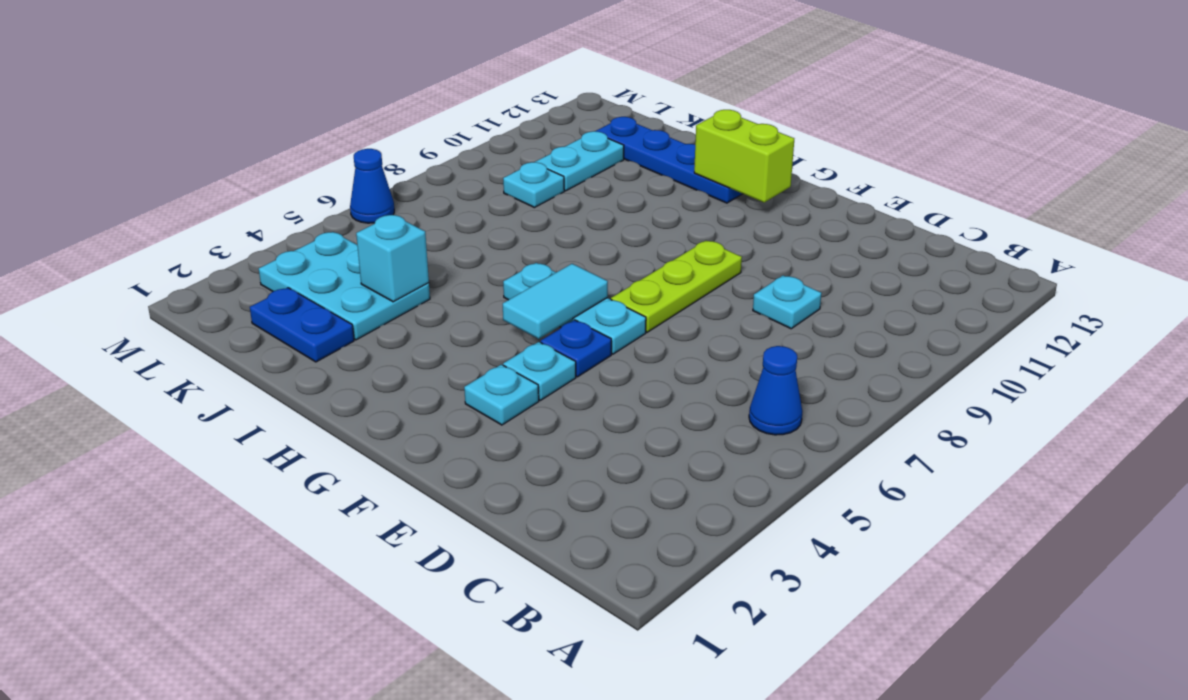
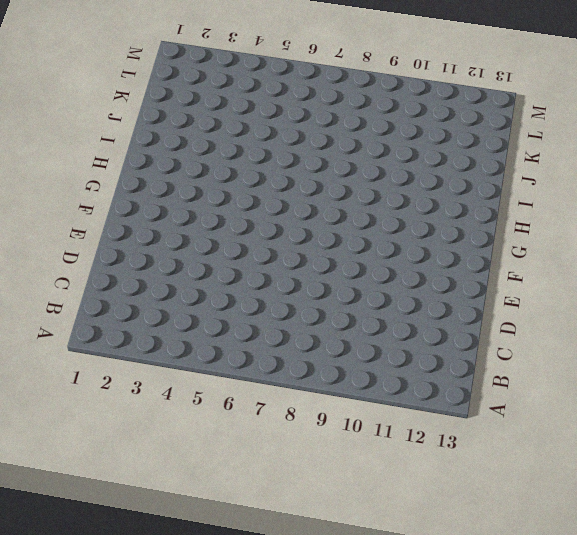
none -> blue 1x1 cone [749,346,802,435]
none -> cyan 1x1 plate [753,276,821,329]
none -> cyan 1x1 plate [464,364,539,425]

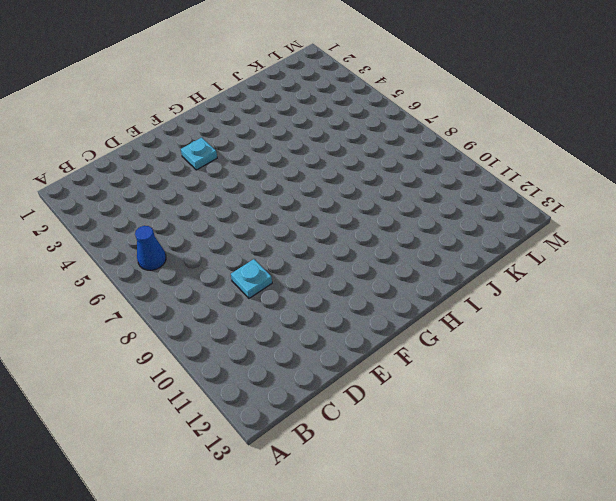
none -> cyan 1x1 plate [503,342,576,400]
none -> blue 1x1 plate [541,320,611,377]
none -> cyan 1x3 plate [503,263,646,354]

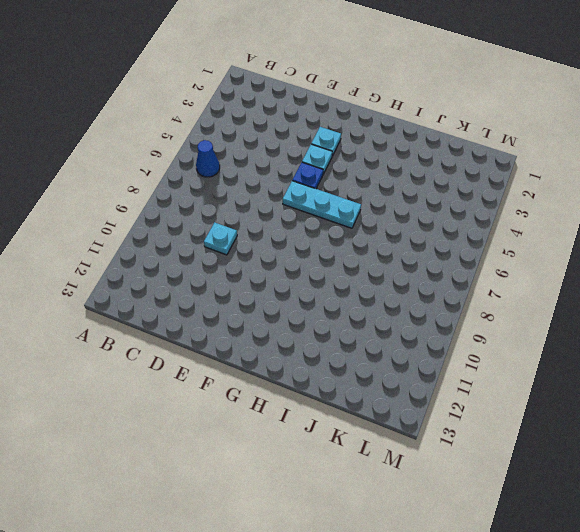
none -> lime 1x3 plate [611,241,742,332]
none -> blue 1x4 plate [596,117,742,203]
none -> blue 1x2 plate [250,288,354,362]

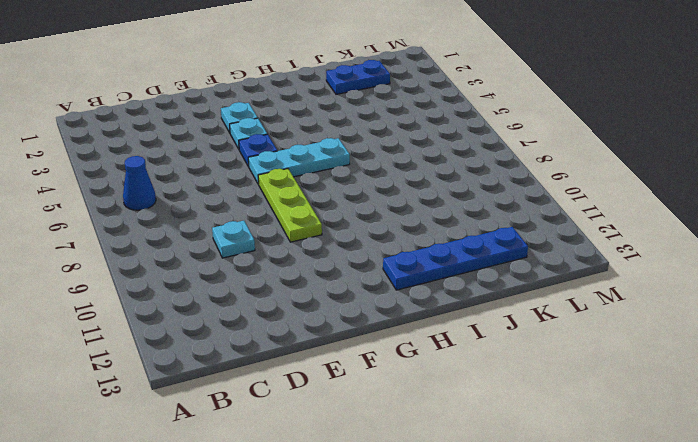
none -> cyan 2x3 plate [259,232,430,340]
none -> cyan 1x1 plate [503,162,564,208]
none -> cyan 1x2 plate [535,131,624,191]

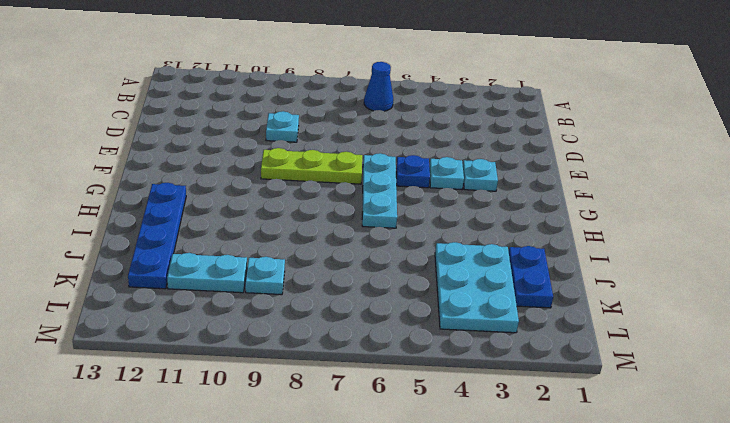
none -> blue 1x1 cone [350,149,394,223]
none -> cyan 1x2 tile [503,264,608,339]
none -> lime 1x2 brick [694,110,794,203]

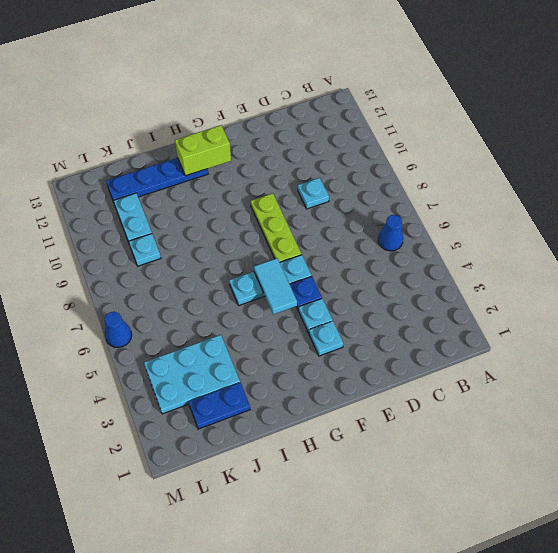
none -> cyan 1x1 brick [356,215,429,302]

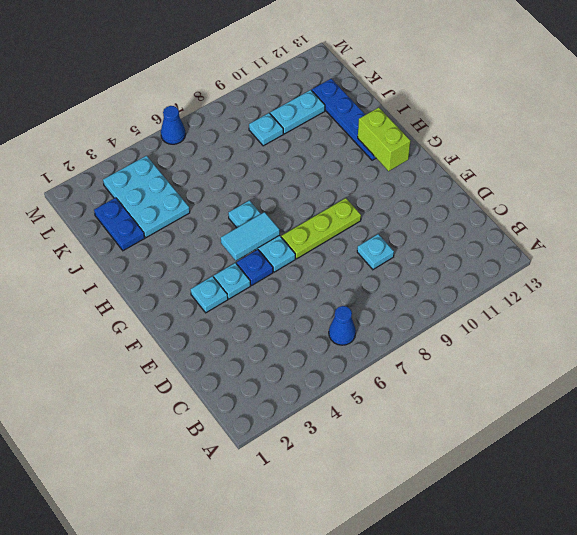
none -> cyan 1x1 brick [356,215,429,302]

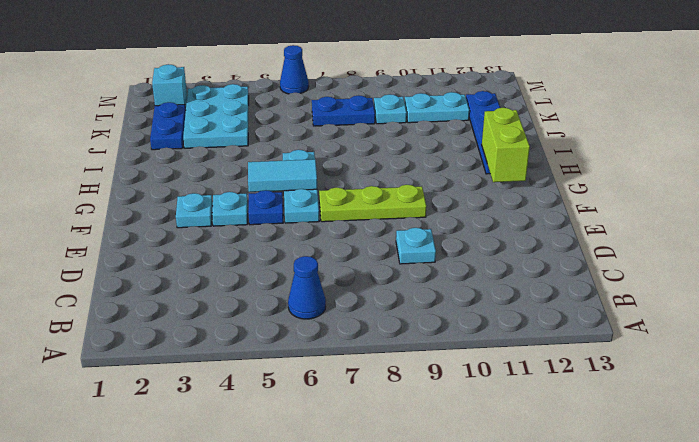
blue 1x2 plate [312,96,375,126] -> none
cyan 1x1 brick [152,64,187,110] -> cyan 1x1 brick moved to [356,215,429,302]

